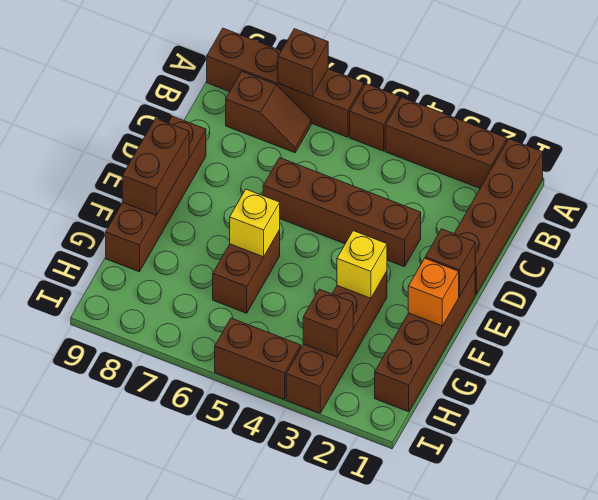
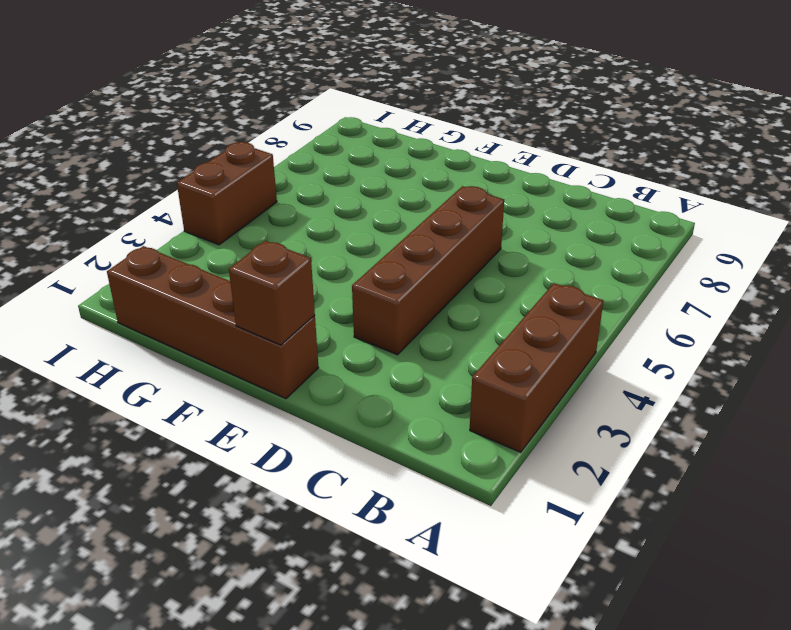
none -> brown 1x4 brick [454,139,543,294]
none -> brown 1x1 brick [350,84,400,151]
none -> brown 1x4 brick [207,28,364,137]

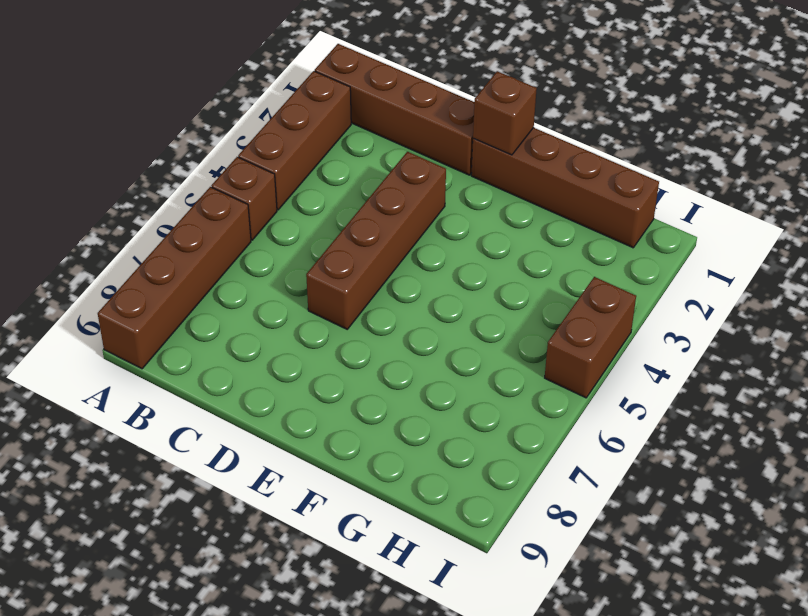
none -> brown 1x2 slope [226,72,311,153]
none -> brown 1x4 brick [106,116,206,272]
none -> brown 1x4 brick [286,271,387,413]

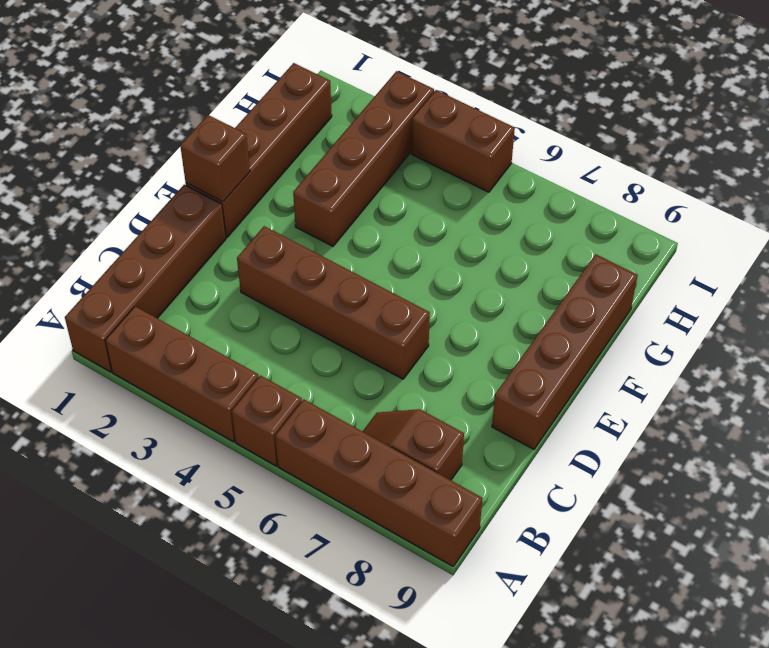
none -> brown 1x2 brick [213,230,280,313]
none -> brown 1x1 brick [278,29,328,96]
none -> brown 1x2 brick [122,118,189,215]

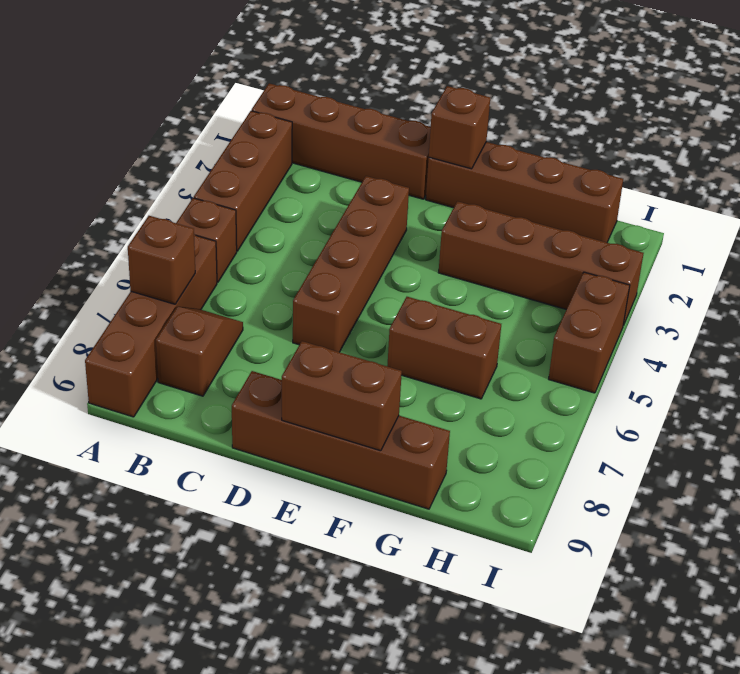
none -> orange 1x1 brick [408,258,459,326]
none -> yellow 1x1 brick [337,231,387,298]
none -> yellow 1x1 brick [230,189,280,257]

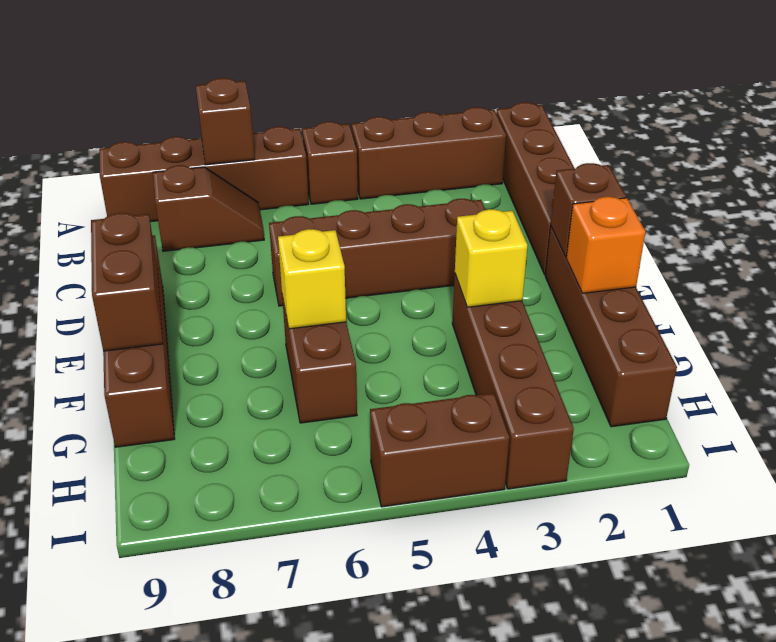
none -> brown 1x1 brick [303,289,353,357]

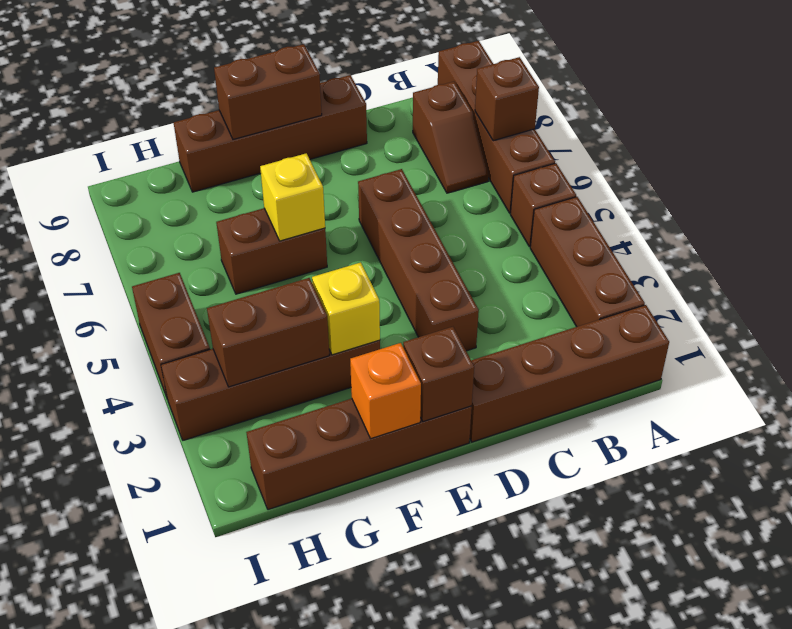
brown 1x2 brick [207,278,329,387] -> brown 1x1 brick [303,289,353,357]

